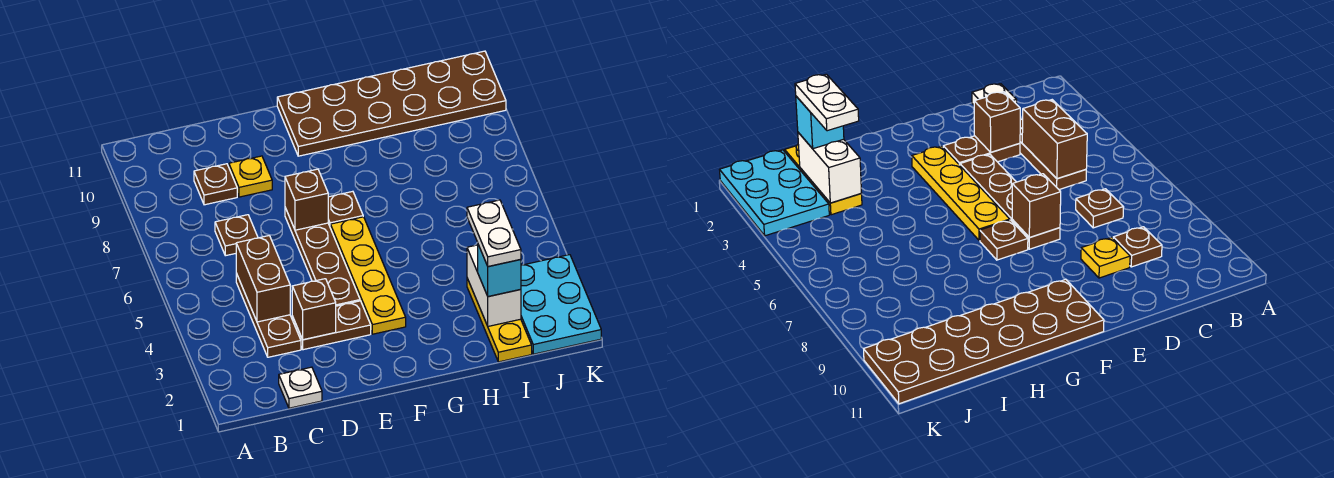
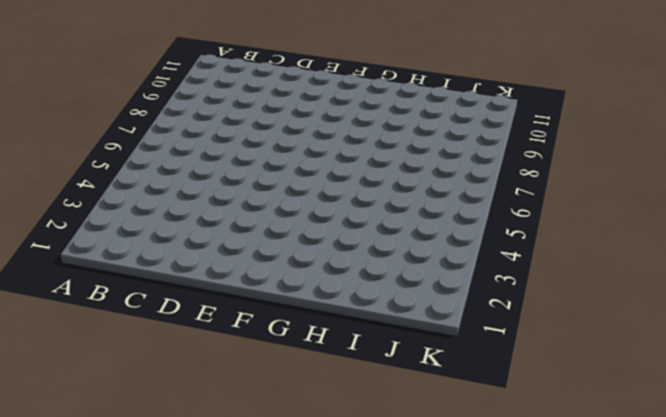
none -> white 1x1 plate [279,367,322,408]
none -> brown 1x3 plate [236,273,301,357]
none -> brown 1x1 plate [215,215,258,256]

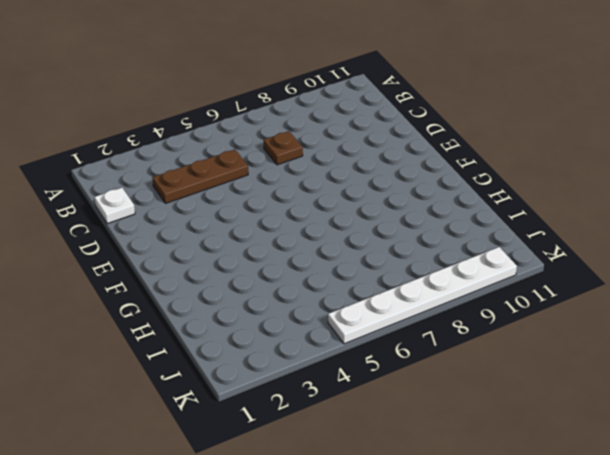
white 1x6 plate [328,247,517,344] -> brown 2x6 plate [277,51,506,156]
none -> brown 1x1 plate [194,164,237,205]
none -> brown 1x2 plate [292,301,371,350]
none -> yellow 1x1 plate [229,156,272,197]

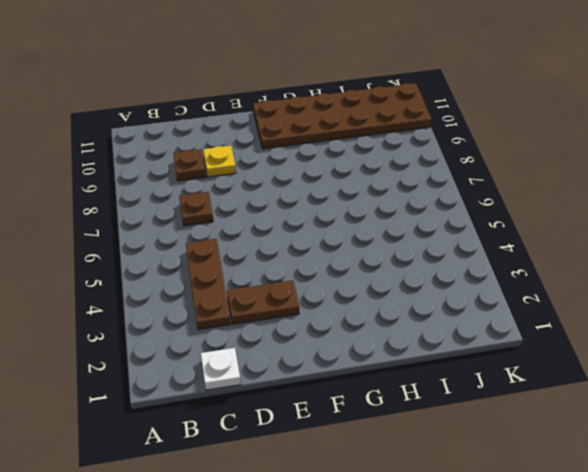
none -> brown 1x4 plate [285,208,360,306]
none -> yellow 1x4 plate [330,217,406,334]
none -> brown 1x1 plate [328,191,363,226]

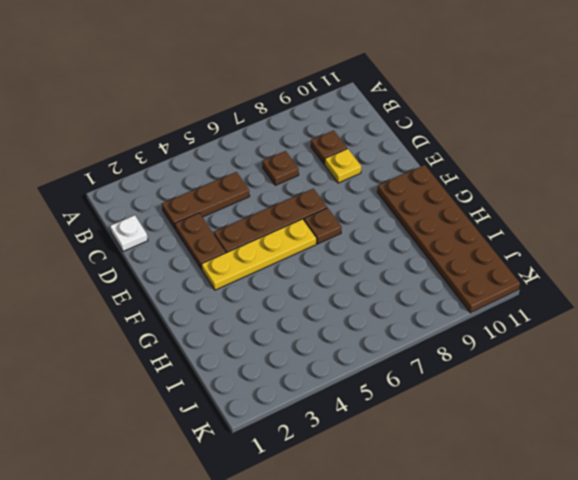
none -> yellow 1x3 plate [467,278,532,362]
none -> cyan 2x3 plate [521,255,601,354]
none -> brown 1x2 brick [236,236,290,322]

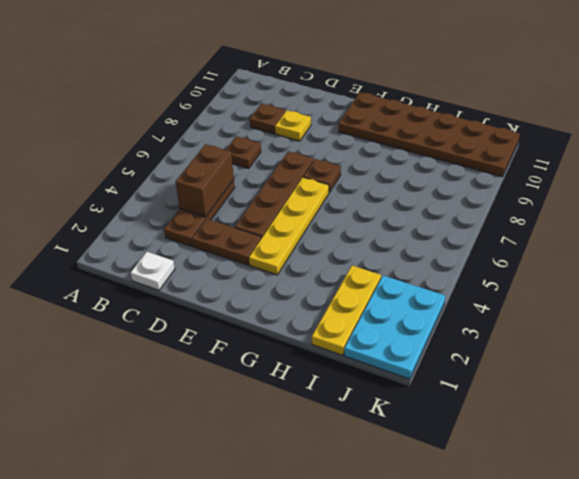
none -> brown 1x1 brick [292,279,336,340]
none -> brown 1x1 brick [285,169,328,230]
none -> white 1x2 brick [467,245,521,326]

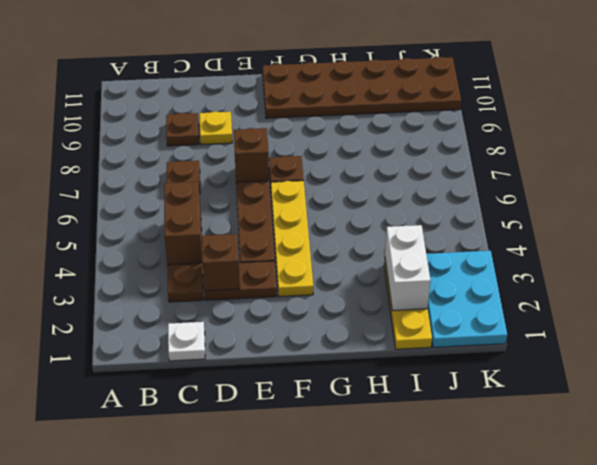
none -> cyan 1x1 brick [478,245,521,297]
none -> white 1x2 plate [467,200,521,267]

